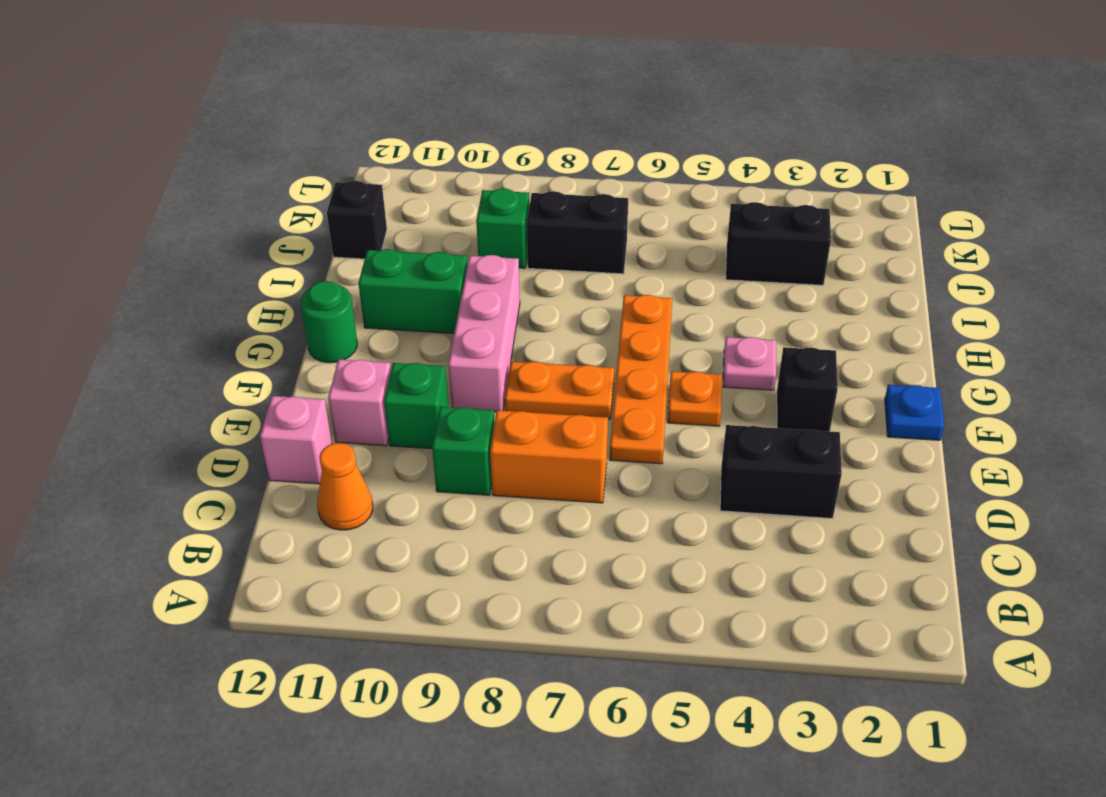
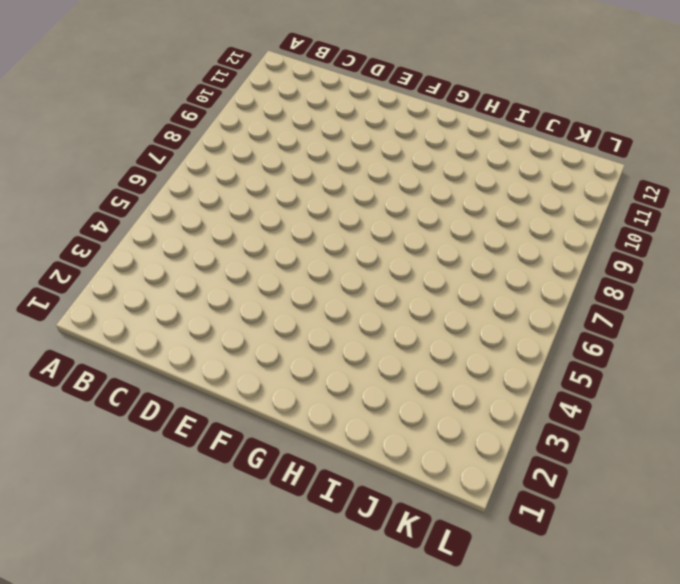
none -> orange 1x1 cone [317,443,373,530]
none -> black 1x2 brick [720,425,842,519]
none -> orange 1x2 brick [490,410,608,503]

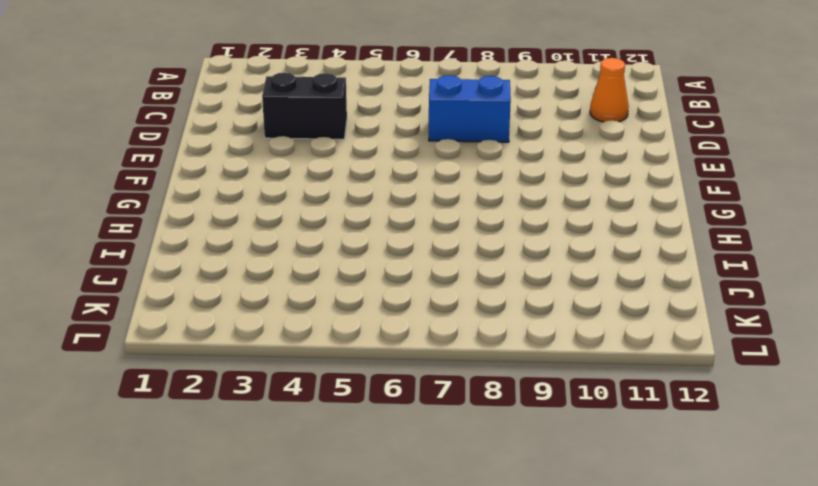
blue 1x2 brick [429,75,511,142] -> orange 1x2 brick [490,410,608,503]
none -> green 1x1 brick [432,407,495,495]
none -> pink 1x1 brick [260,396,332,484]
none -> orange 1x4 plate [610,295,672,464]

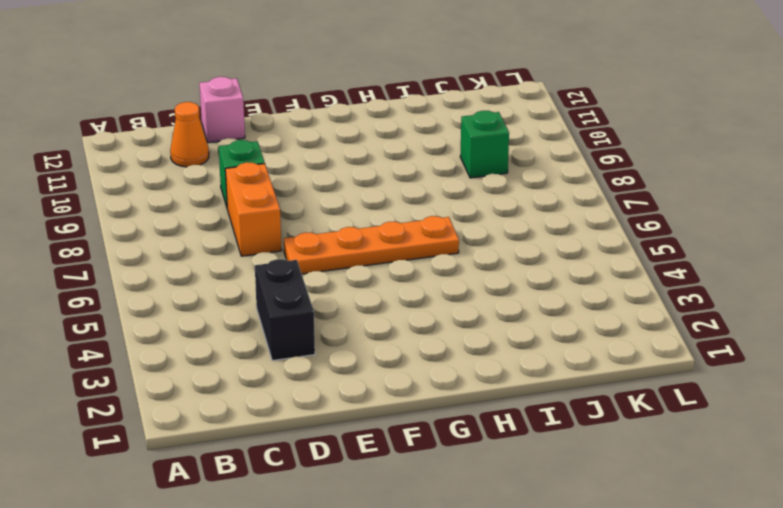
none -> green 1x1 brick [384,363,449,449]
none -> pink 1x1 brick [328,359,391,446]
none -> blue 1x1 plate [885,385,944,440]

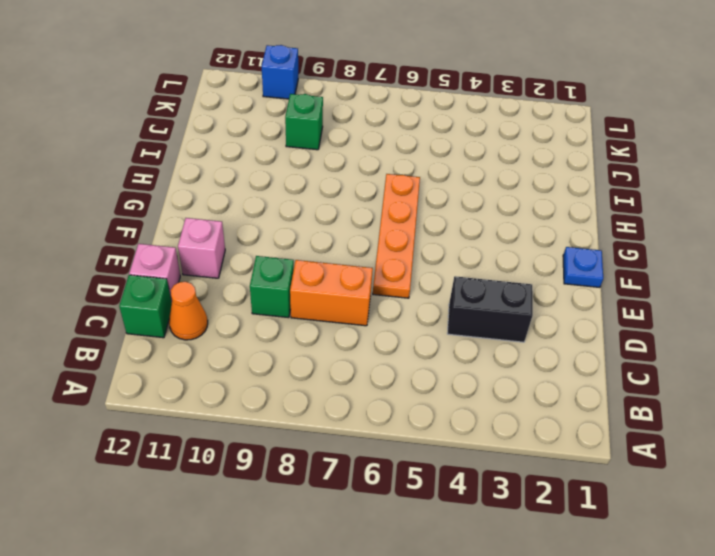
green 1x1 brick [119,275,172,338] -> green 1x1 brick moved to [384,363,449,449]
blue 1x1 brick [262,45,298,99] -> none
none -> black 1x1 brick [777,347,838,431]
none -> orange 1x1 plate [668,371,722,426]
none -> orange 1x2 plate [505,362,614,419]

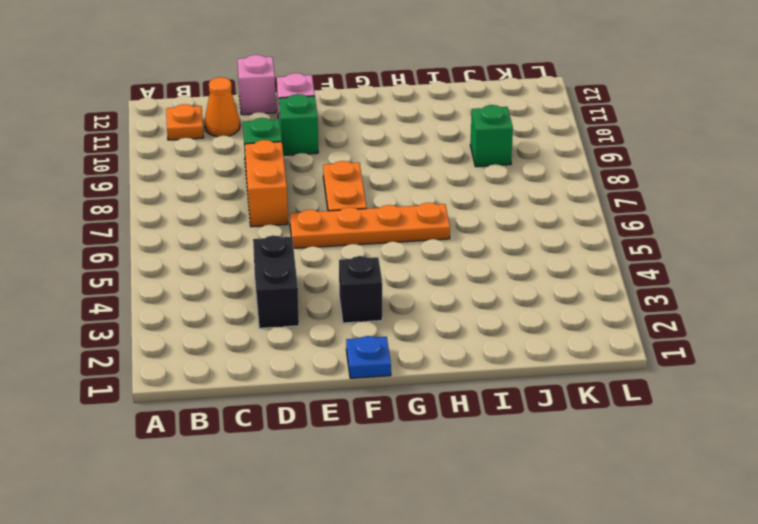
orange 1x1 plate [166,104,204,140] -> orange 1x1 plate moved to [668,371,722,426]
none -> pink 1x3 brick [448,255,520,412]
none -> pink 1x1 plate [723,337,776,390]
none -> green 1x1 round brick [301,281,357,363]

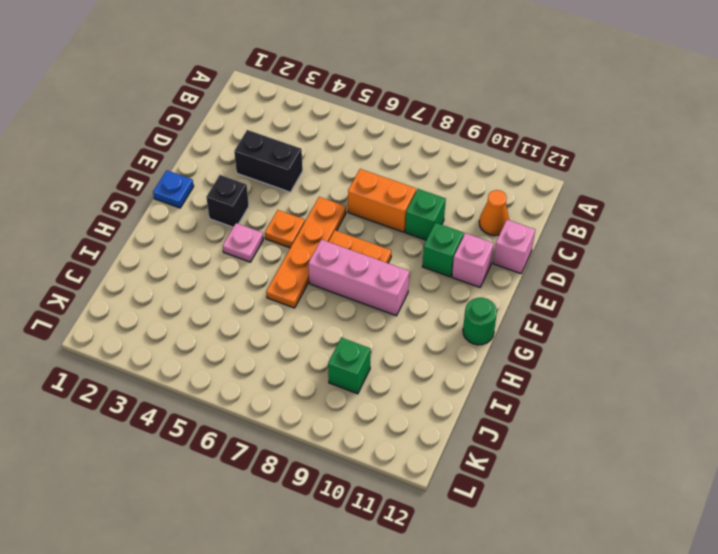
pink 1x3 brick [309,239,409,316] -> pink 1x3 brick turned to [448,255,520,412]
none -> green 1x2 brick [358,249,468,333]
none -> black 1x2 brick [726,202,831,285]
none -> black 1x2 brick [527,191,628,274]

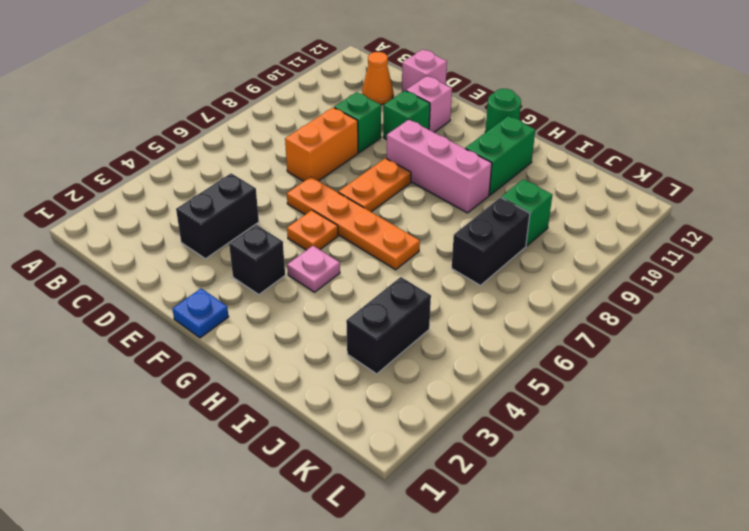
none -> black 1x1 brick [327,181,387,259]

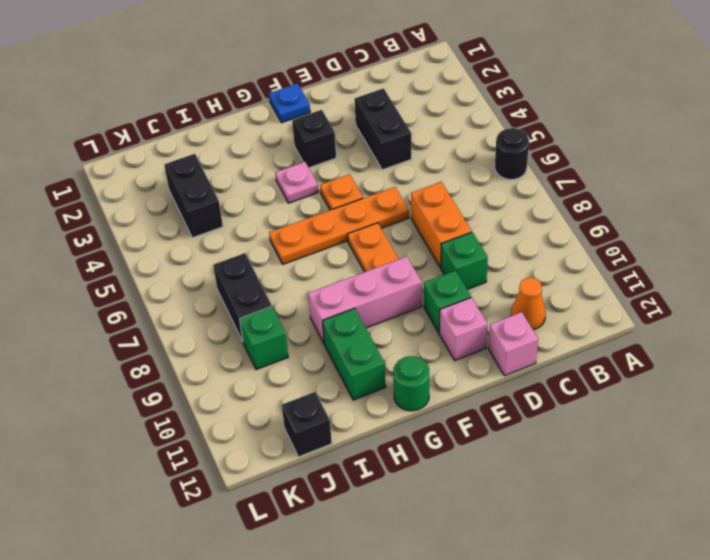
black 1x1 round brick [495,128,529,179] -> none

